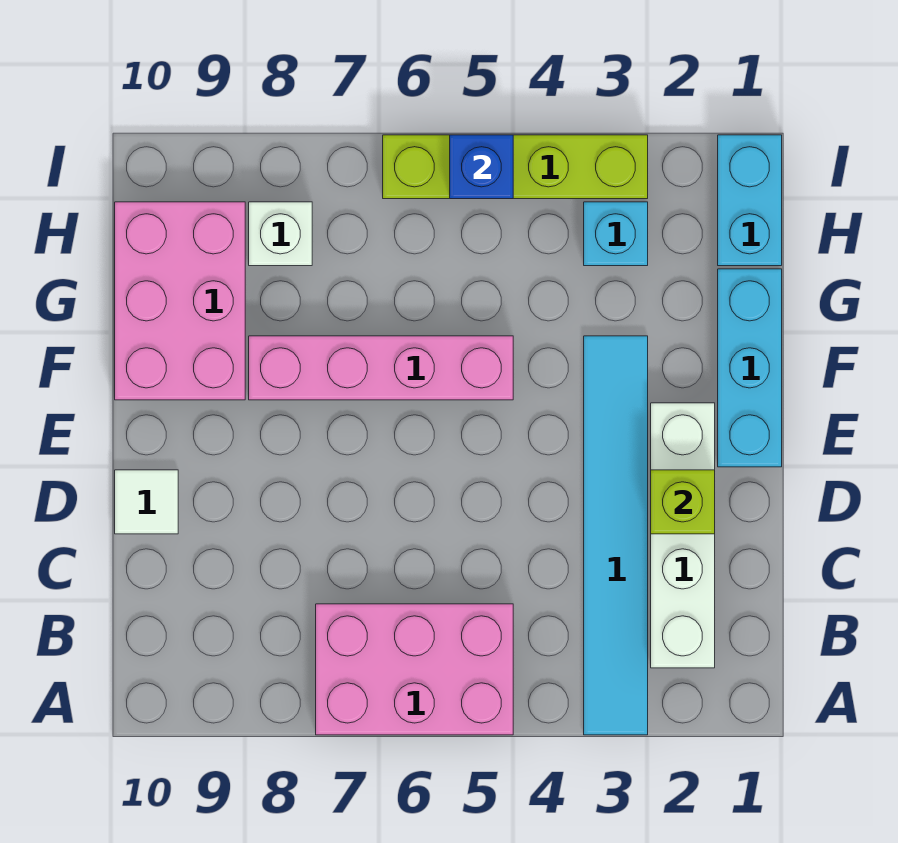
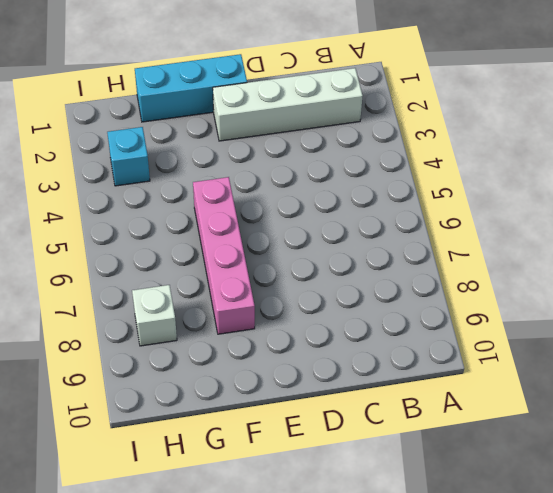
none -> cyan 1x6 tile [584,336,648,735]
none -> pink 2x3 brick [316,604,513,735]
none -> white 1x1 tile [115,470,178,534]

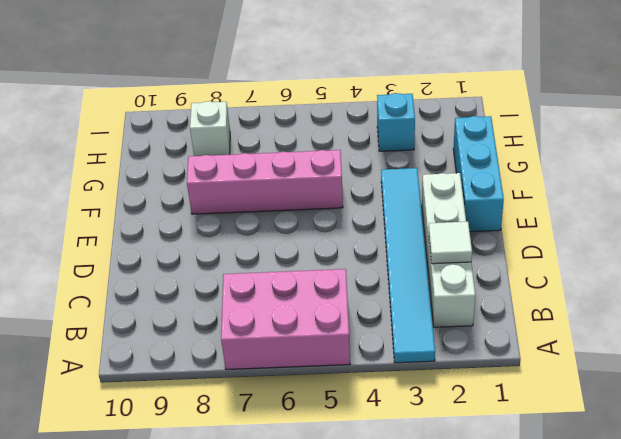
white 1x1 tile [429,222,472,264] -> white 1x1 tile moved to [115,470,178,534]
none -> pink 2x3 brick [115,202,245,400]
none -> cyan 1x2 brick [718,135,782,266]
none -> lime 1x4 brick [383,135,648,199]

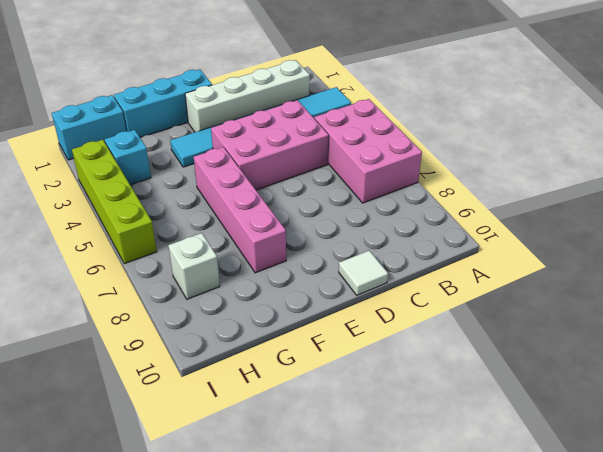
pink 2x3 brick [211,100,328,190] -> pink 2x3 brick moved to [115,202,245,400]
none -> lime 1x1 brick [651,470,715,534]
none -> blue 1x1 brick [450,135,513,199]

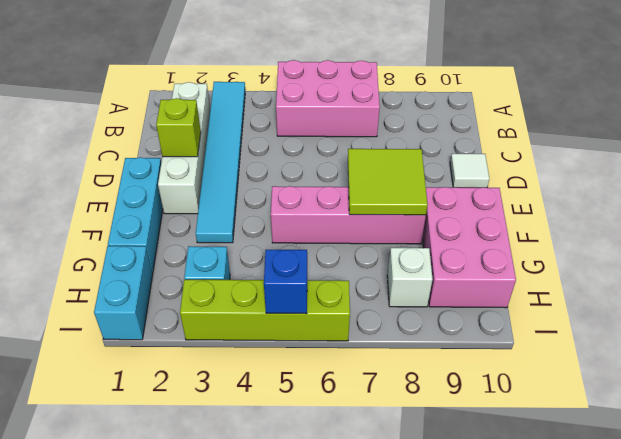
lime 2x2 tile [348,149,428,215] -> none

